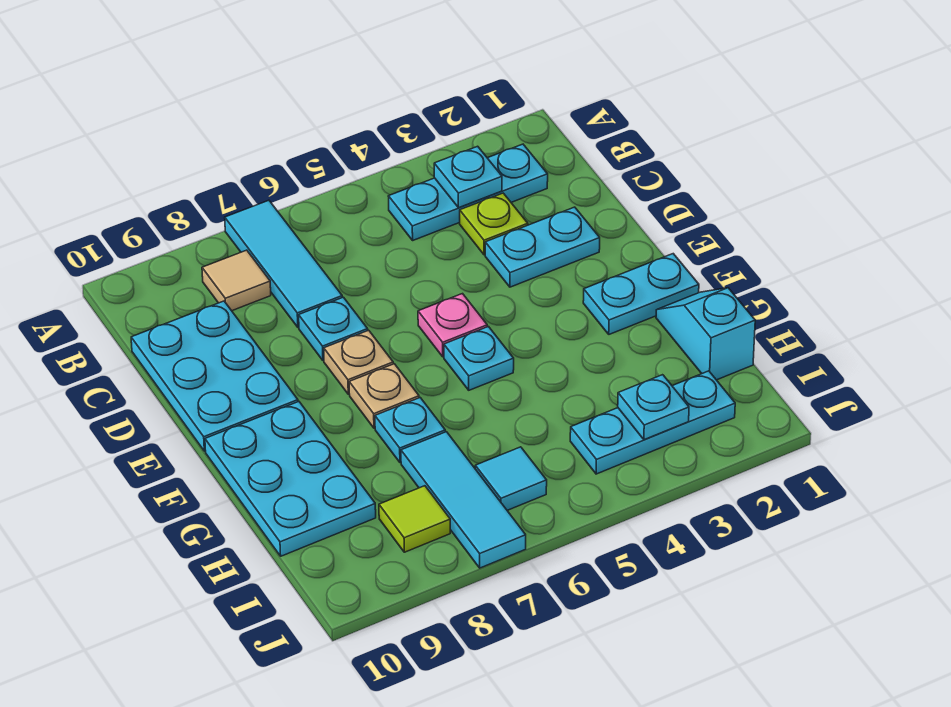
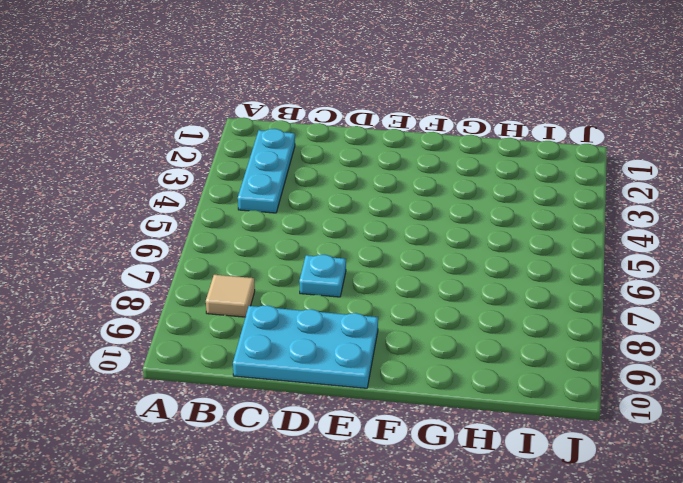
none -> cyan 1x3 tile [225,200,342,327]
none -> lime 1x1 plate [460,193,528,255]
none -> cyan 1x2 plate [485,207,600,287]

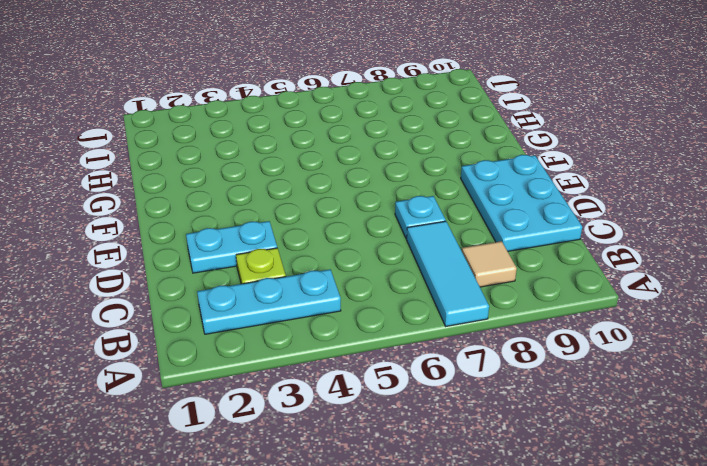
none -> pink 1x1 plate [418,294,487,357]
none -> tan 1x1 plate [324,330,393,394]
none -> cyan 1x2 plate [583,254,699,334]

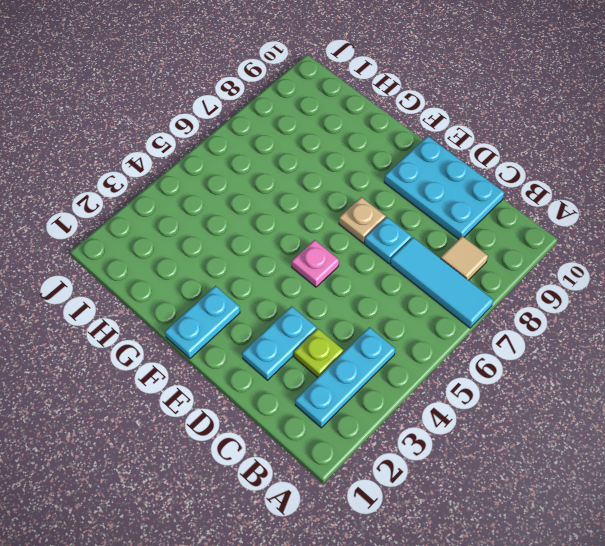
none -> cyan 1x1 plate [444,327,514,390]
none -> tan 1x1 plate [349,364,419,428]
none -> cyan 2x3 plate [205,402,376,556]

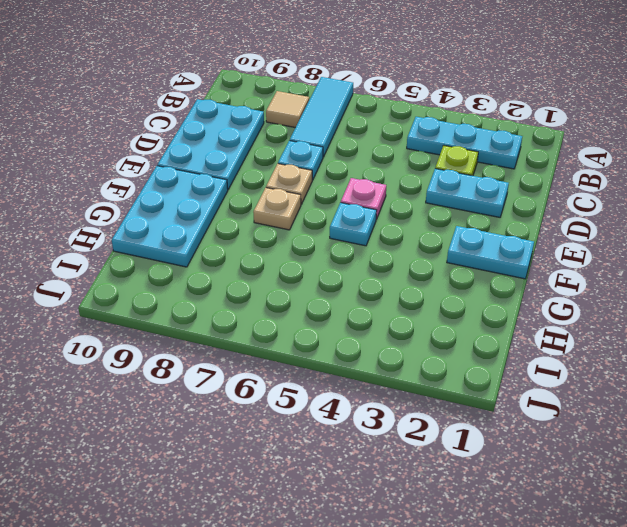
none -> cyan 1x2 slope [656,288,755,380]
none -> cyan 1x1 plate [375,398,445,463]
none -> cyan 1x3 tile [401,432,526,568]

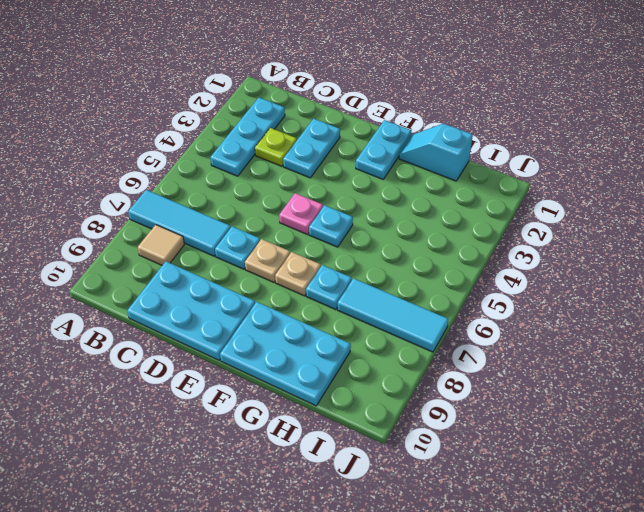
none -> cyan 1x3 plate [570,371,735,474]
none -> cyan 1x1 tile [475,447,547,510]
none -> lime 1x1 tile [379,486,450,552]

